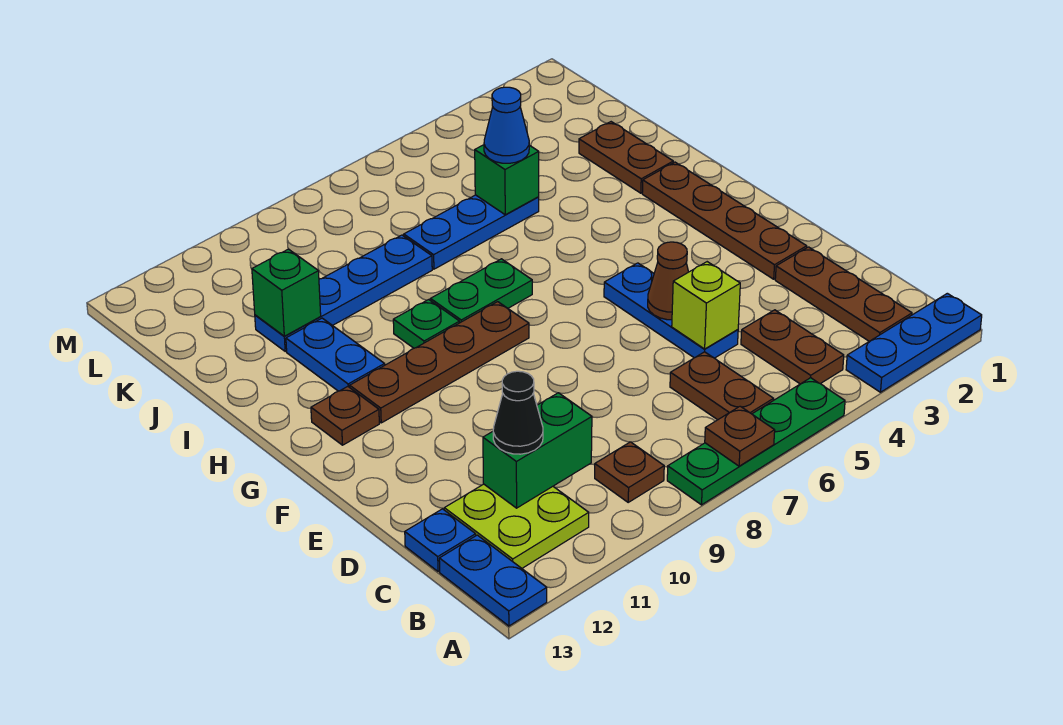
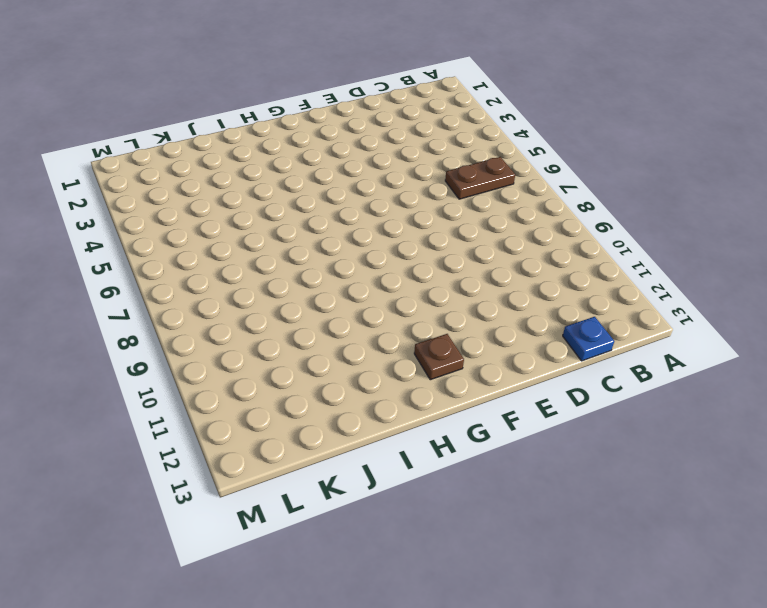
none -> blue 1x3 plate [846,293,982,392]
none -> green 1x4 plate [667,378,845,505]
none -> blue 1x2 plate [439,535,547,626]

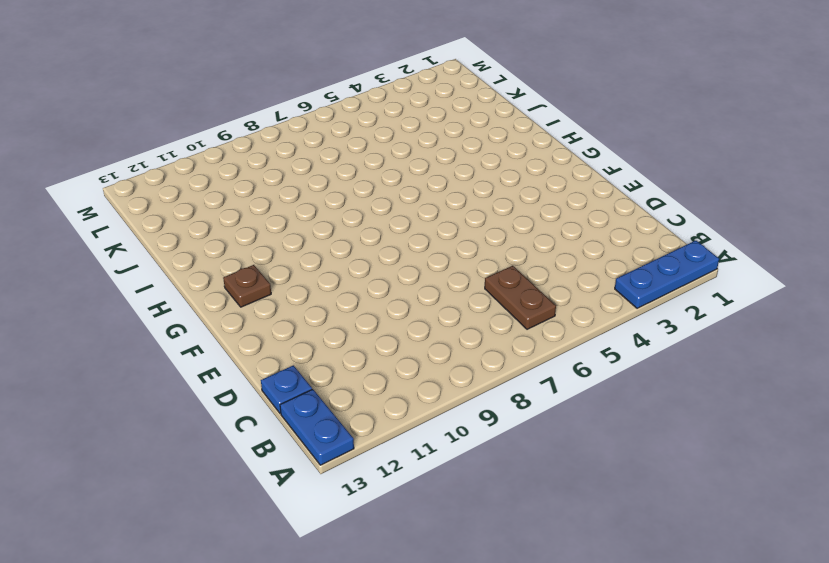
none -> green 1x4 plate [667,378,845,505]
none -> brown 1x3 plate [775,247,912,341]
none -> brown 1x2 plate [741,310,844,384]

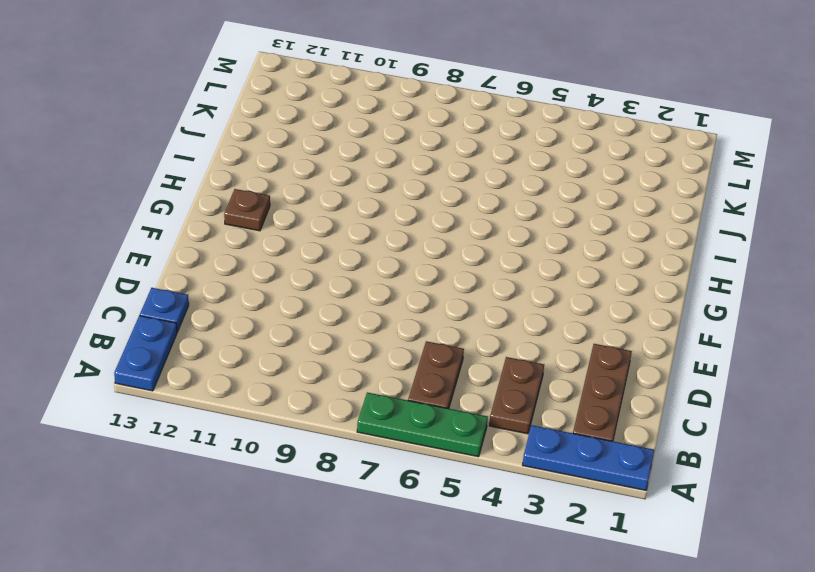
green 1x3 plate [357,392,488,457] -> green 1x4 plate [667,378,845,505]
none -> brown 1x1 plate [595,442,664,502]
none -> lime 2x2 plate [444,484,589,568]
none -> blue 1x3 plate [604,263,738,358]

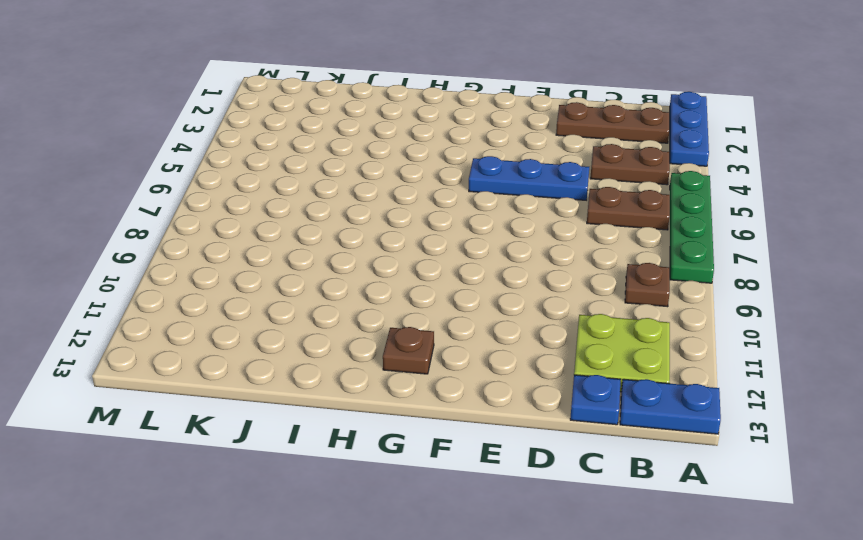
none -> brown 1x4 plate [642,162,807,279]
none -> brown 1x4 plate [350,302,529,423]
none -> green 1x2 plate [431,259,532,323]

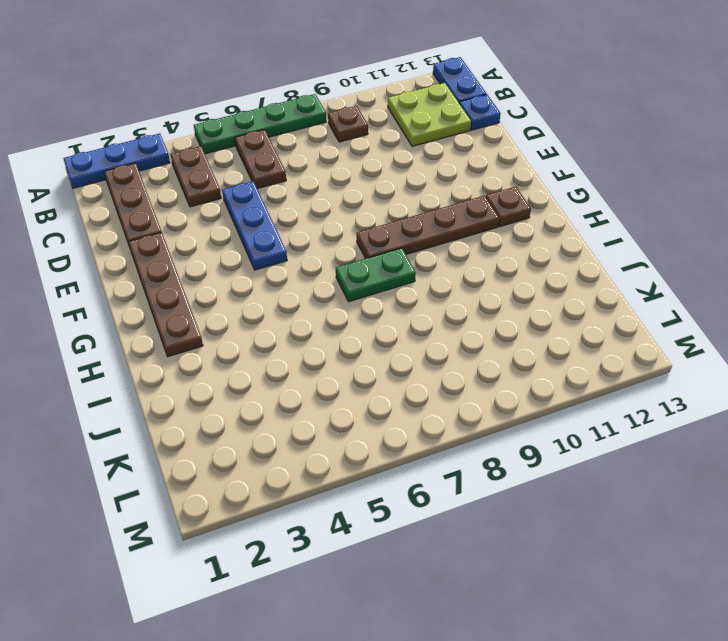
none -> green 1x1 plate [393,300,460,348]
none -> blue 1x2 plate [286,318,385,391]
none -> brown 1x2 plate [579,122,673,193]

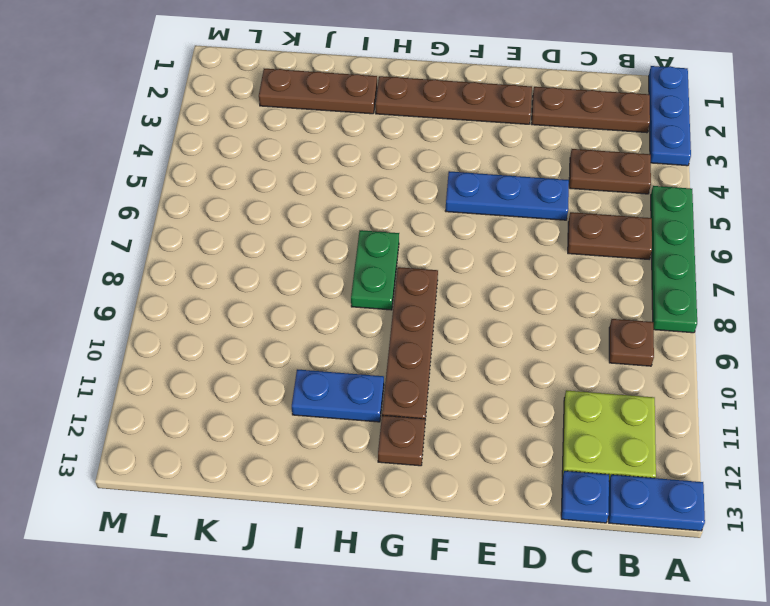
brown 1x3 plate [259,69,377,114] -> brown 1x2 plate [579,122,673,193]
none -> green 1x1 plate [393,300,460,348]
none -> blue 1x3 plate [404,195,539,269]
none -> blue 1x4 plate [255,235,432,351]

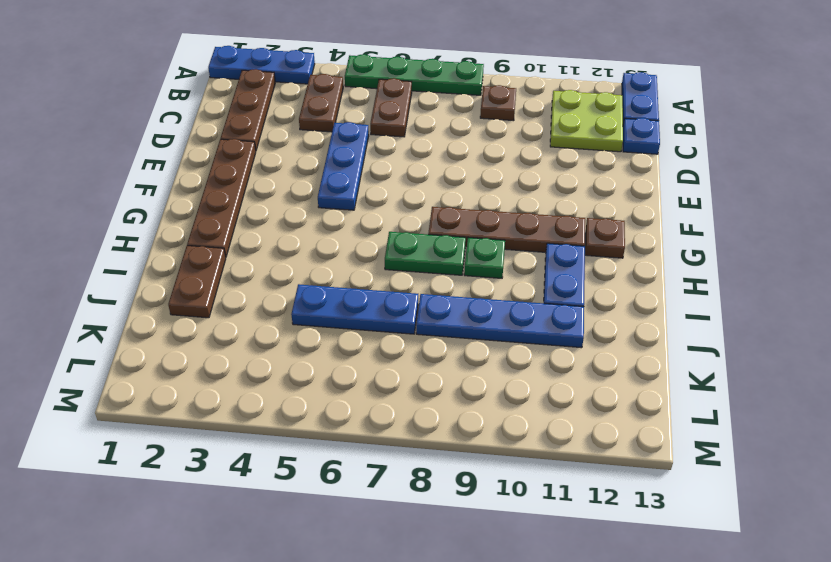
none -> brown 1x1 plate [705,406,775,466]
none -> green 1x2 brick [483,393,592,508]
none -> lime 1x1 brick [672,262,740,349]

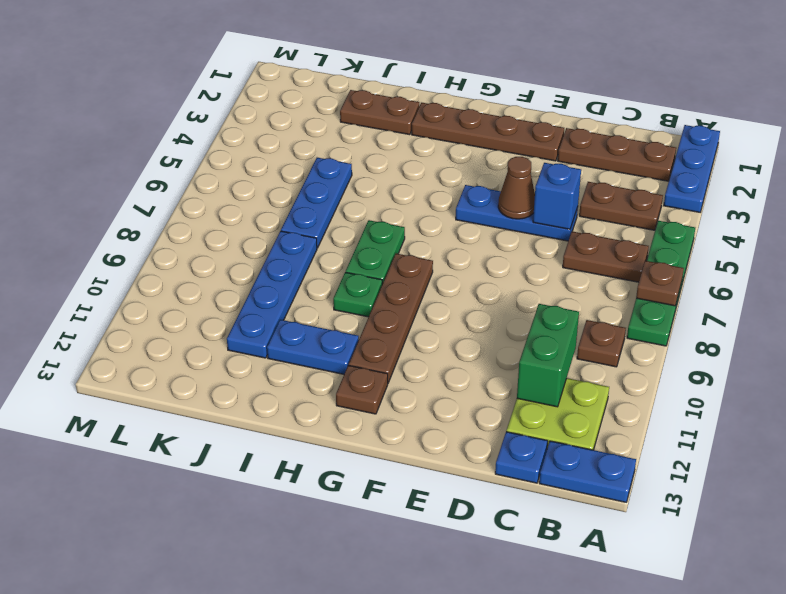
blue 1x1 brick [533,163,581,229] -> lime 1x1 brick [672,262,740,349]
none -> green 1x1 brick [475,145,539,215]
none -> green 1x1 brick [252,249,321,336]
none -> black 1x1 cone [493,371,543,454]

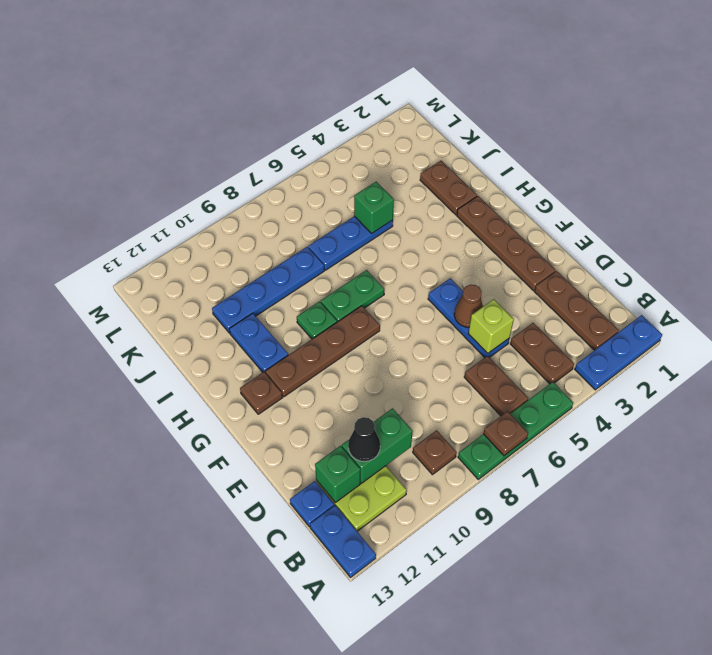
green 1x1 brick [315,446,360,502] -> green 1x1 brick moved to [252,249,321,336]
none -> blue 1x1 cone [484,87,529,163]

